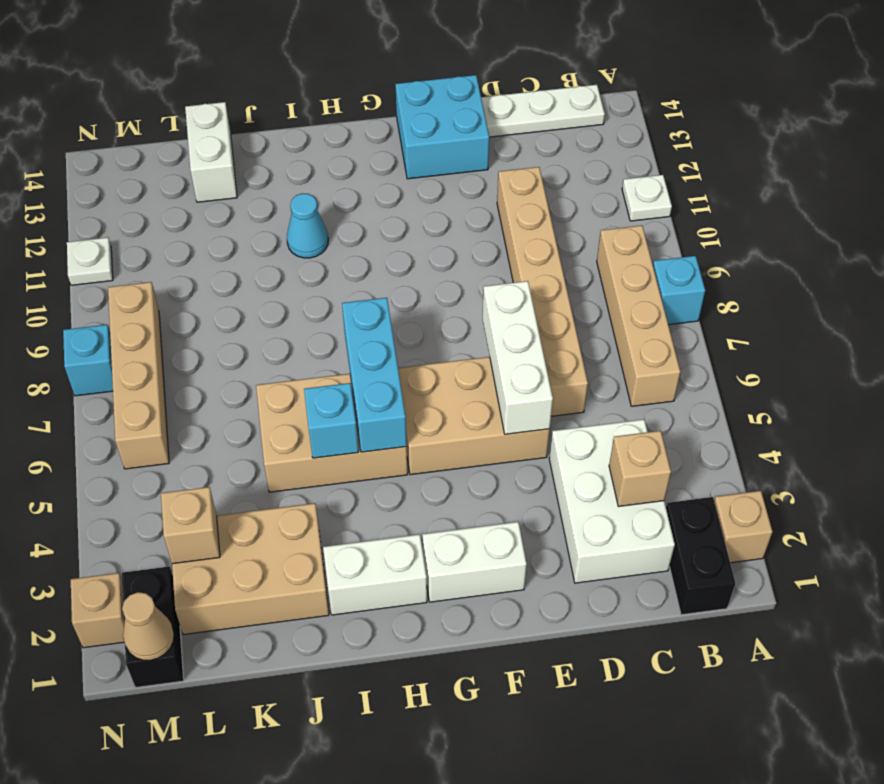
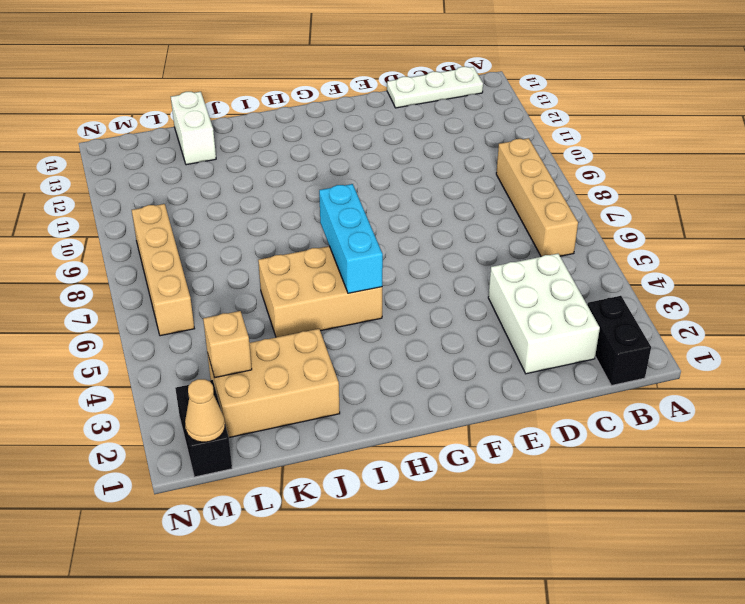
none -> tan 1x1 brick [714,491,773,563]
none -> cyan 1x1 brick [653,256,705,325]
none -> white 1x1 plate [622,175,672,221]

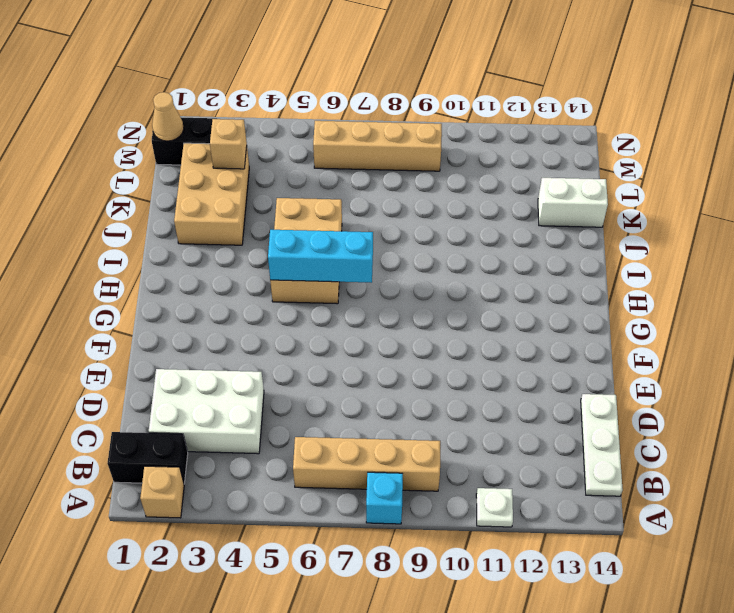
none -> tan 1x6 brick [497,167,588,416]
none -> tan 2x3 brick [398,357,550,475]
none -> cyan 2x2 brick [396,75,489,179]

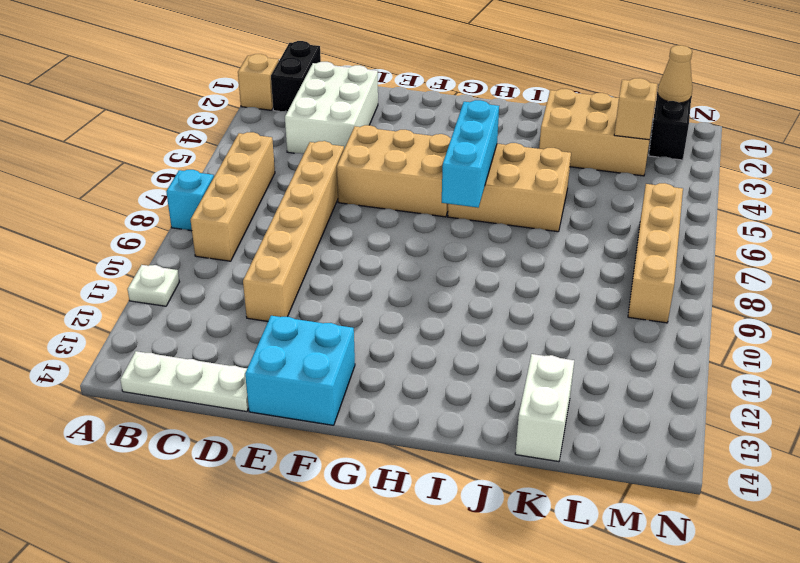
none -> white 1x2 brick [422,522,527,602]
none -> white 1x2 brick [323,534,427,615]
none -> cyan 1x1 cone [287,194,328,258]

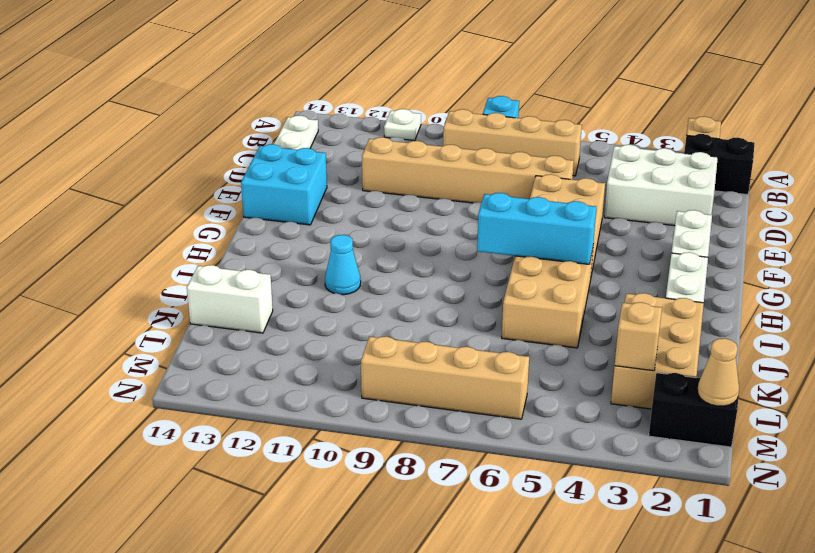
none -> tan 1x1 brick [71,573,124,648]
none -> cyan 1x1 brick [63,325,113,396]
none -> white 1x1 plate [67,237,113,285]

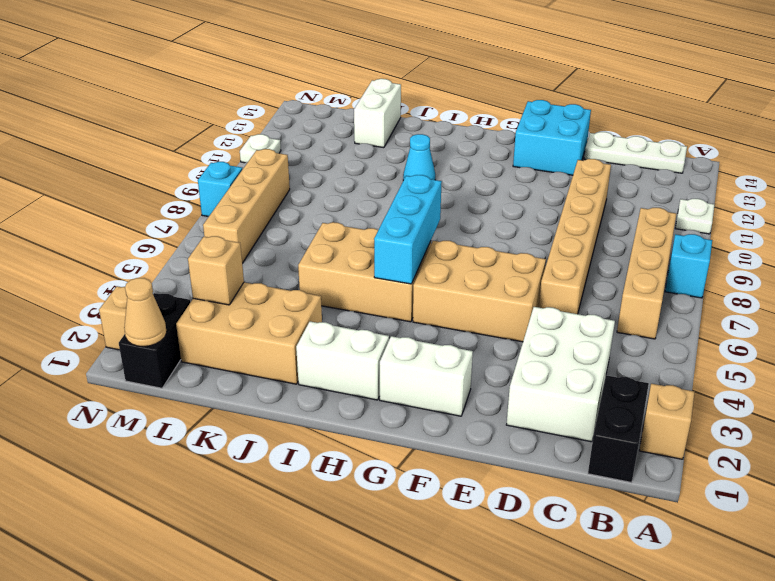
none -> tan 1x1 brick [609,431,671,506]
none -> white 1x3 brick [483,281,553,434]
none -> cyan 1x1 brick [304,383,358,458]

